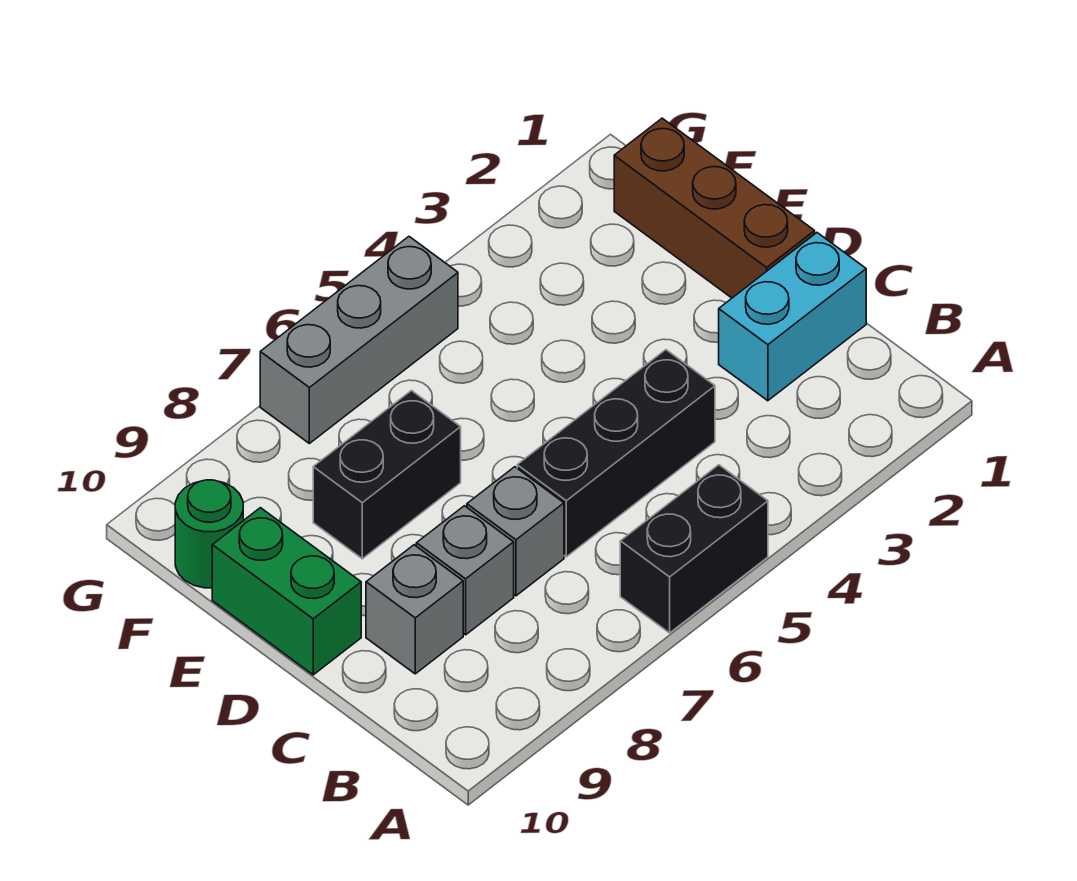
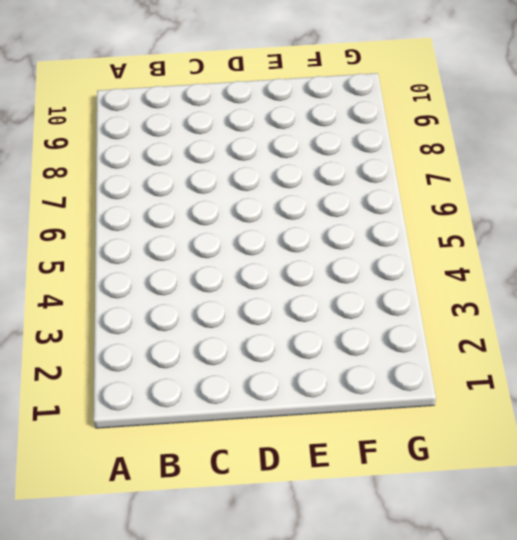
none -> black 1x2 brick [620,465,768,633]
none -> cyan 1x2 brick [719,233,866,401]

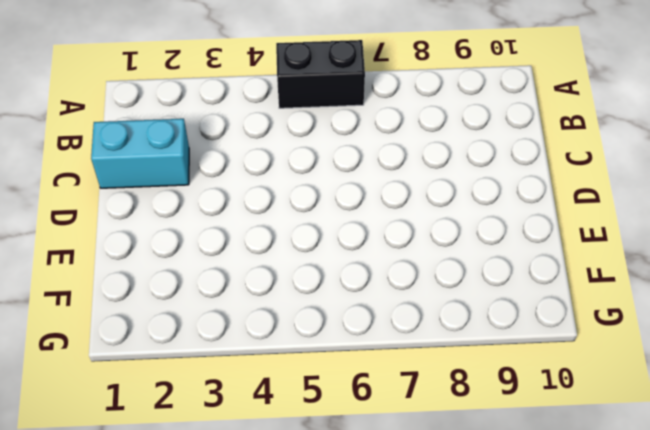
none -> black 1x3 brick [517,350,715,557]
none -> grey 1x1 brick [467,467,564,596]

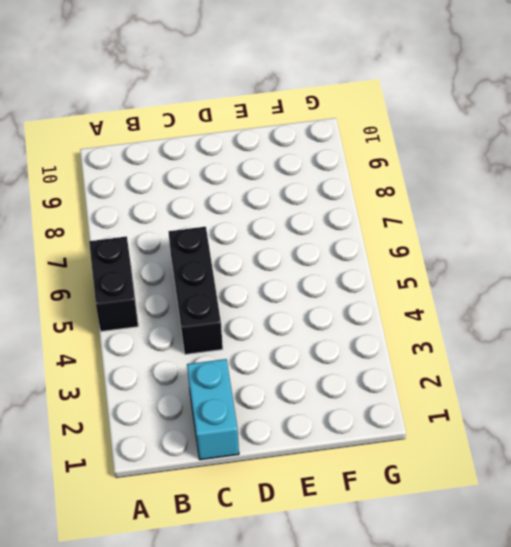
none -> grey 1x1 brick [467,467,564,596]
none -> grey 1x1 brick [416,506,514,635]

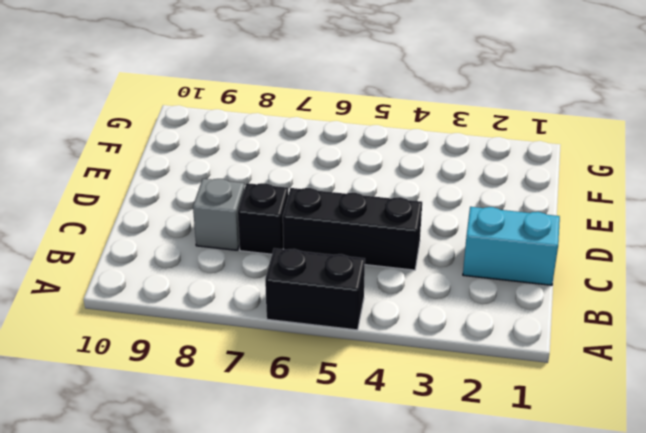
black 1x1 brick [238,183,288,254] -> grey 1x1 brick [467,467,564,596]
none -> grey 1x1 brick [366,545,463,674]
none -> brown 1x3 brick [614,118,815,298]

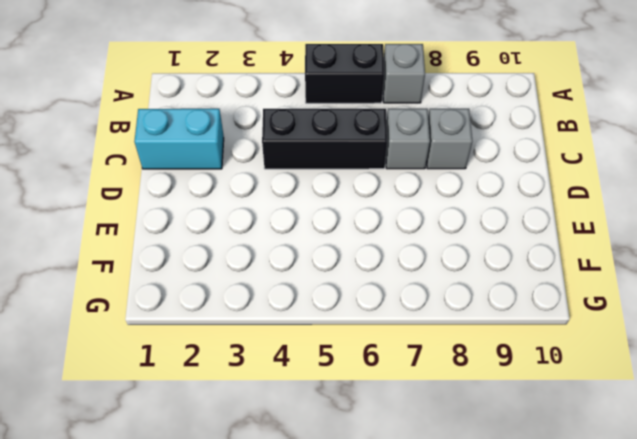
grey 1x1 brick [383,44,425,103] -> grey 1x1 brick moved to [366,545,463,674]
none -> brown 1x3 brick [614,118,815,298]
none -> green 1x2 brick [212,508,361,675]

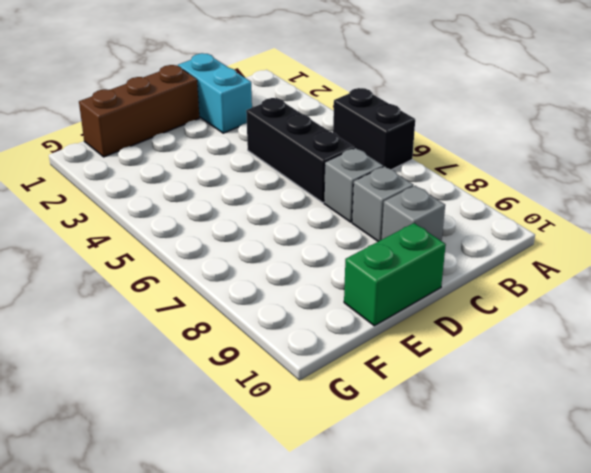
none -> black 1x2 brick [313,391,461,559]
none -> green 1x1 round brick [175,480,243,588]

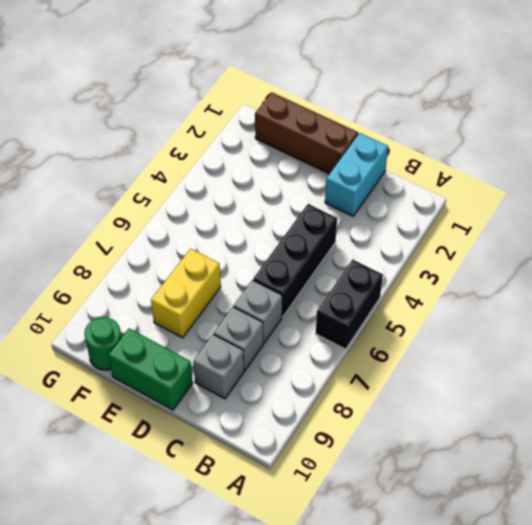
yellow 1x2 brick [151,249,221,338] -> black 1x2 brick [313,391,461,559]
none -> grey 1x3 brick [260,237,458,443]

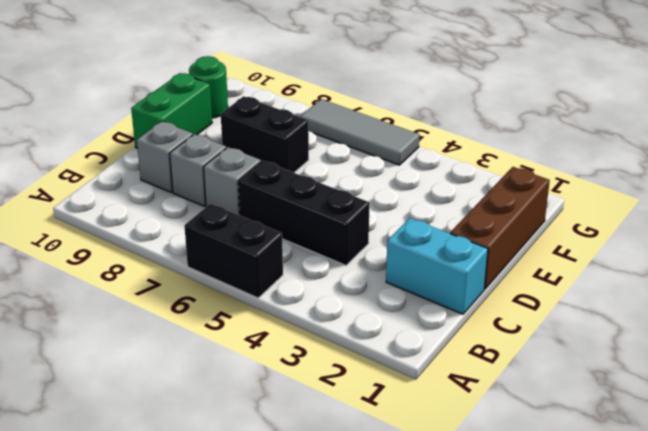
grey 1x3 tile [301,99,420,165] -> grey 1x3 brick [260,237,458,443]

